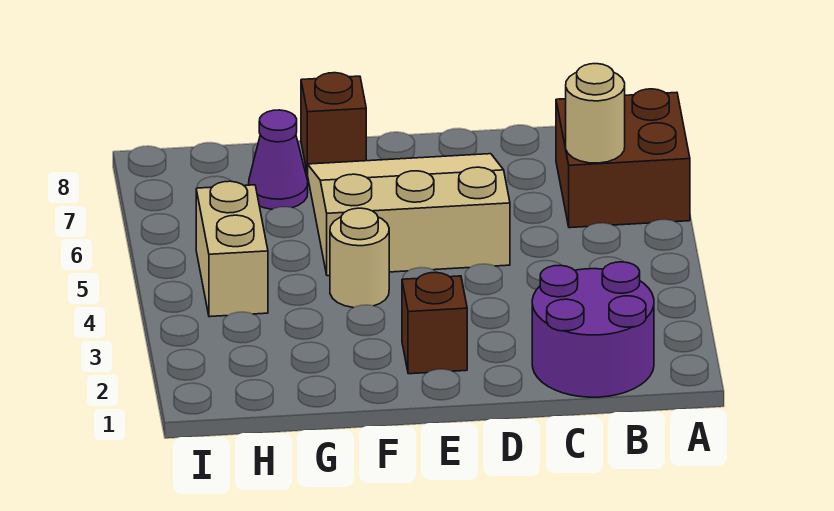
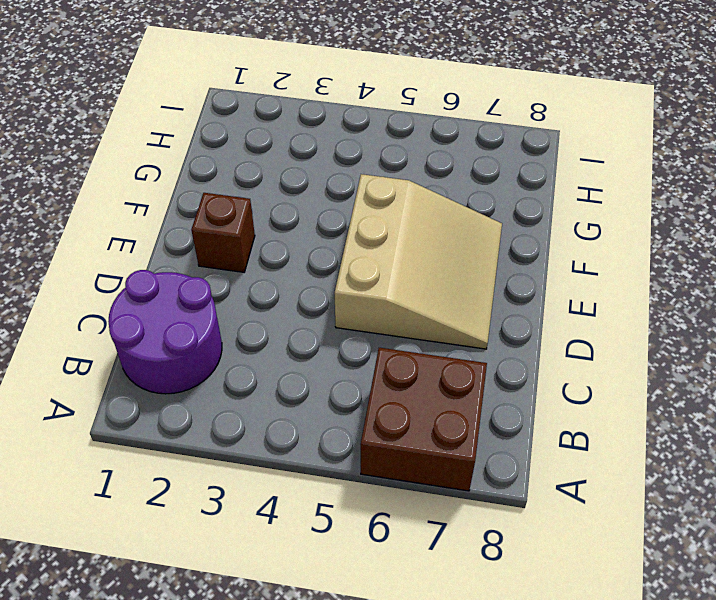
none -> tan 1x1 round brick [330,208,389,308]
none -> brown 1x1 brick [301,73,366,174]

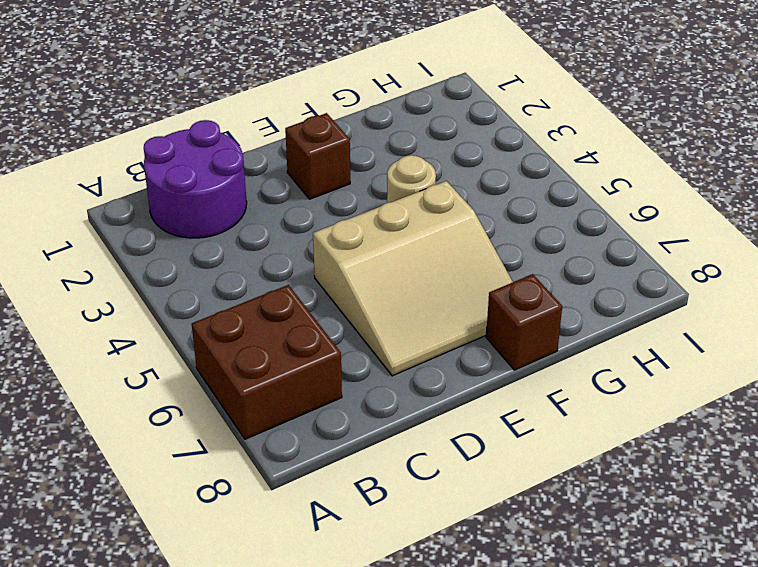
none -> purple 1x1 cone [249,110,308,209]
none -> tan 1x2 brick [196,181,268,317]

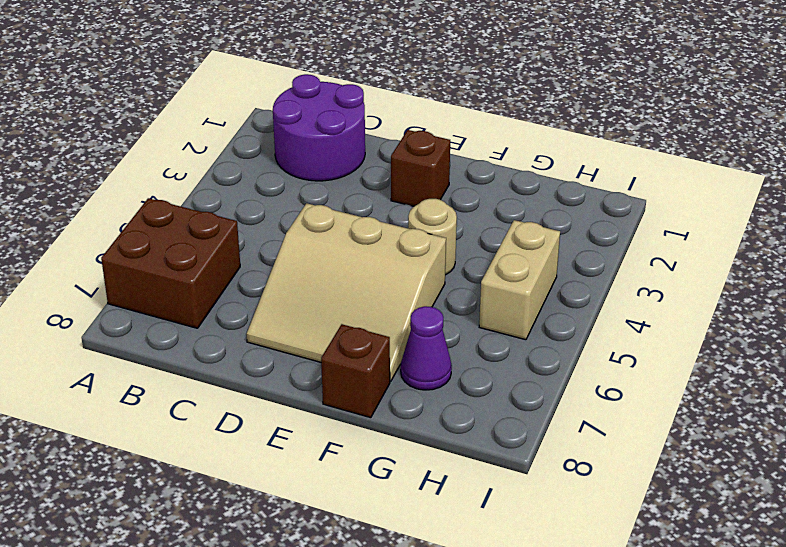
none -> tan 1x1 round brick [566,64,625,163]

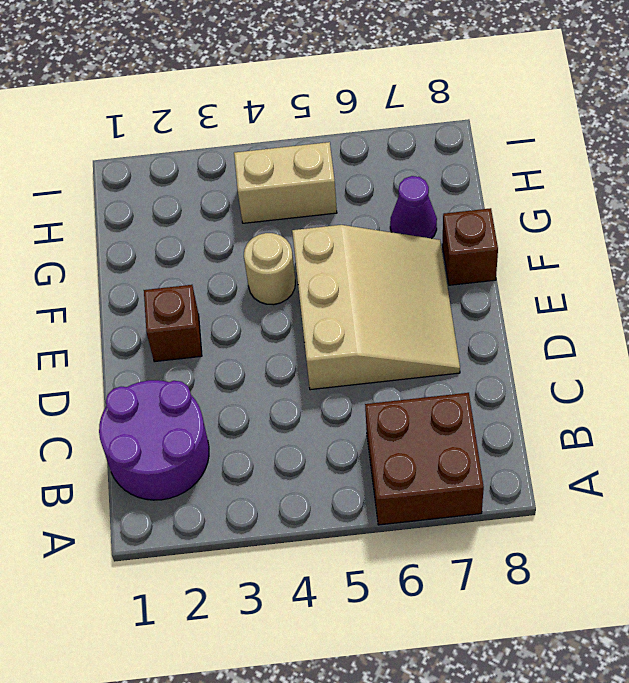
none -> tan 1x1 round brick [566,64,625,163]

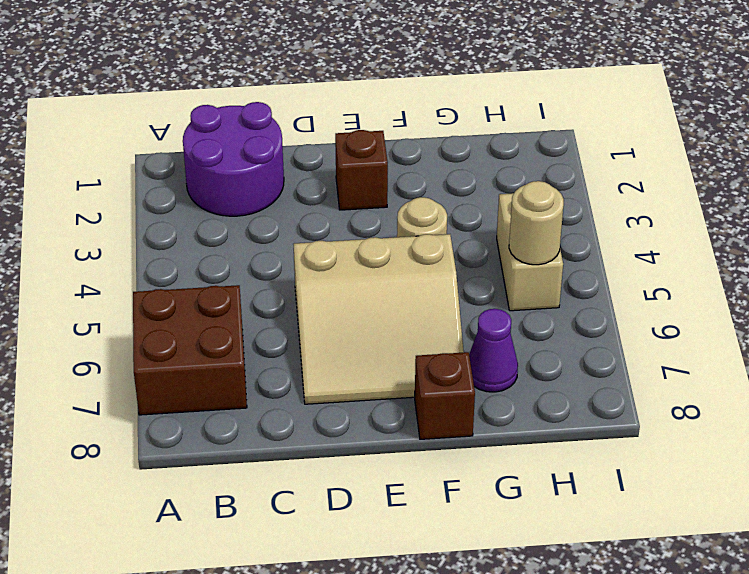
tan 1x1 round brick [509,181,564,265] -> tan 1x1 round brick moved to [566,64,625,163]

